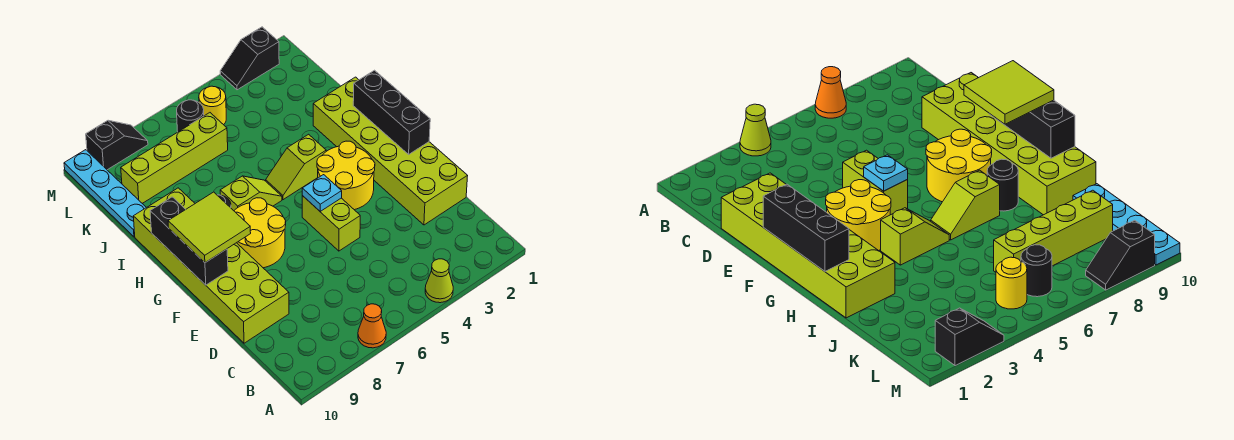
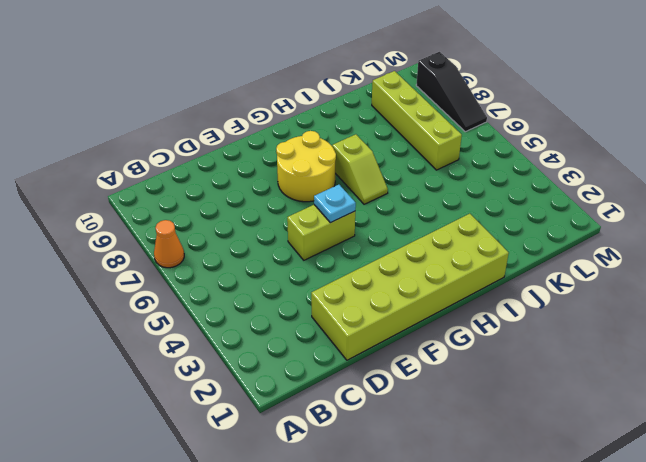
black 1x3 slope [416,52,487,132] -> black 1x2 slope [86,120,148,170]
none -> lime 1x1 cone [425,259,453,303]
none -> lime 2x6 brick [133,188,289,343]
none -> yellow 2x2 round brick [317,141,375,210]

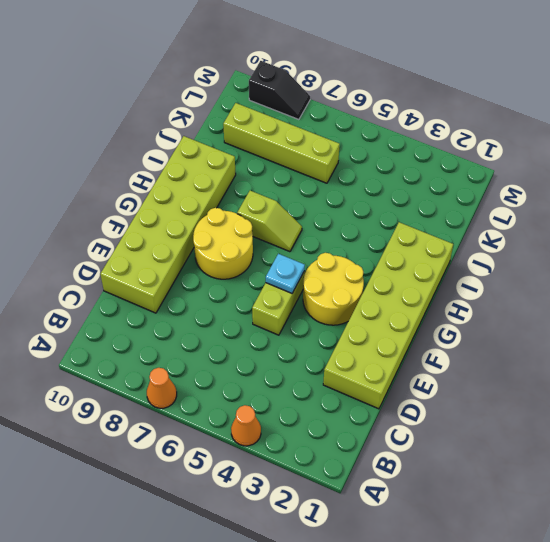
orange 1x1 cone [231,405,261,446] -> lime 1x1 cone [425,259,453,303]
none -> lime 1x2 slope [266,134,326,200]
none -> black 1x1 round brick [987,159,1018,211]
none -> cyan 1x4 plate [64,150,146,237]

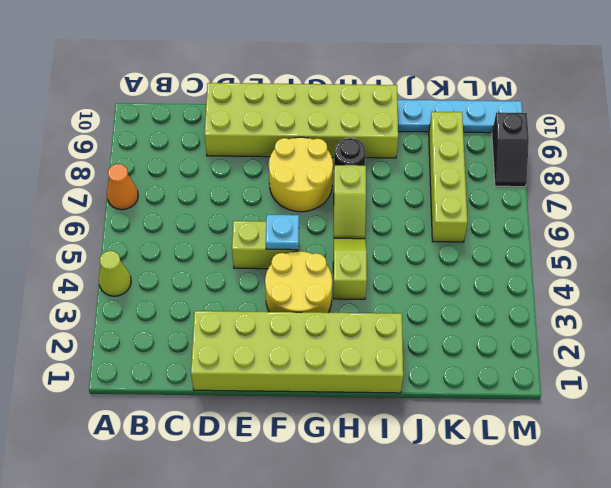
none -> yellow 1x1 round brick [199,86,226,125]
none -> black 1x1 round brick [177,100,204,132]
none -> black 1x2 slope [220,27,279,90]

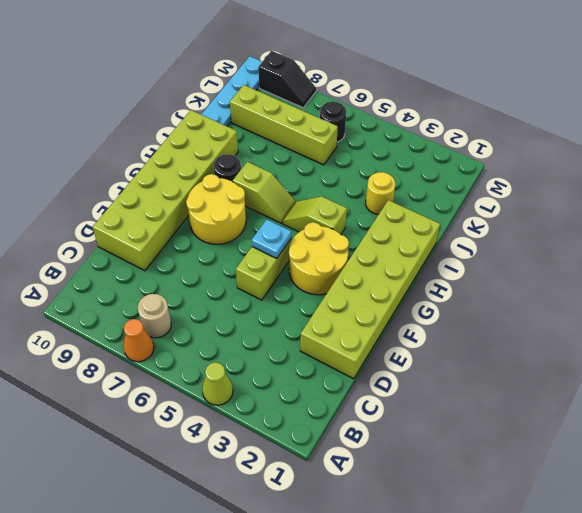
tan 1x1 round brick [138,294,171,338] -> none
yellow 1x1 round brick [366,172,395,214] -> yellow 1x1 round brick moved to [199,86,226,125]
none -> black 1x2 slope [220,27,279,90]
none -> black 1x3 brick [353,70,430,154]
none -> black 1x3 brick [150,197,228,285]

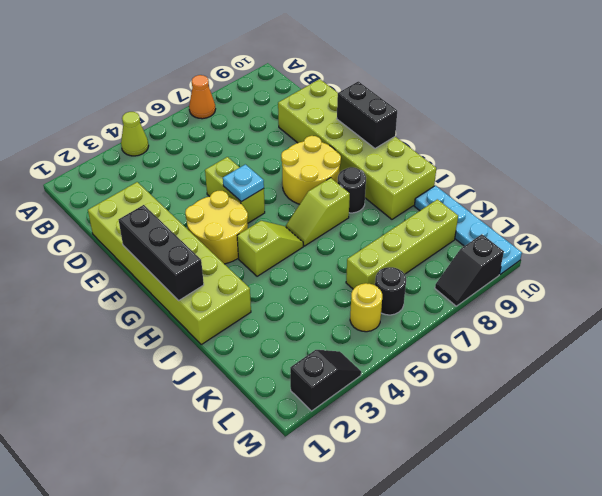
black 1x2 brick [337,81,397,148] -> black 1x3 brick [150,197,228,285]
none -> lime 2x2 tile [168,192,251,263]

